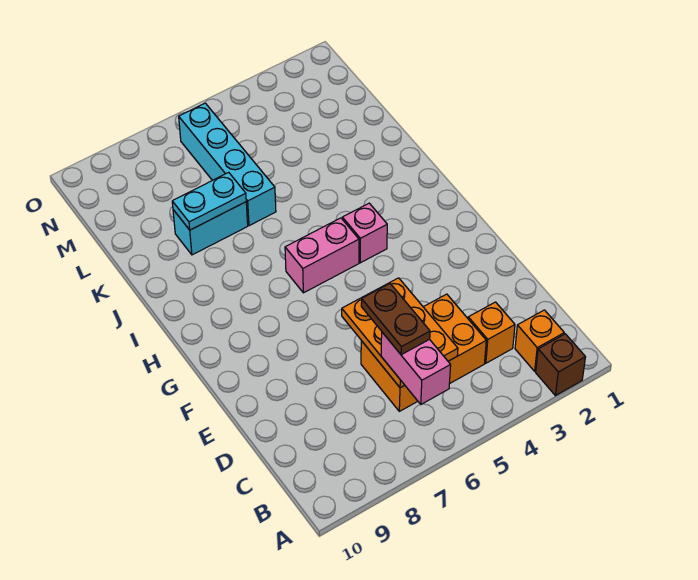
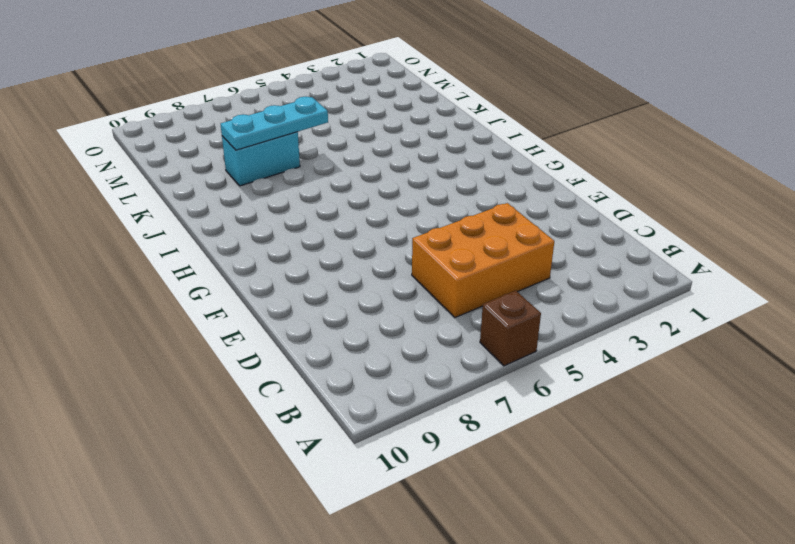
brown 1x1 brick [480,291,541,366] -> brown 1x1 brick moved to [536,334,585,396]
cyan 1x3 plate [221,97,328,150] -> cyan 1x2 plate [172,172,246,230]
none -> orange 1x1 brick [515,310,564,371]
none -> orange 1x1 brick [468,302,515,363]
none -> pink 1x1 brick [342,203,387,263]

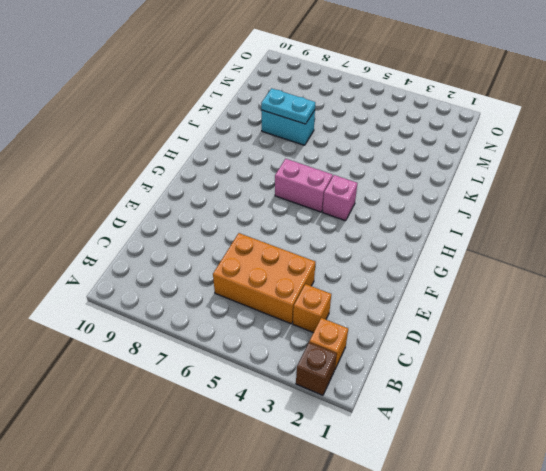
none -> cyan 1x4 brick [179,103,276,226]
none -> orange 2x3 plate [342,278,458,388]
none -> pink 1x2 brick [381,332,451,404]

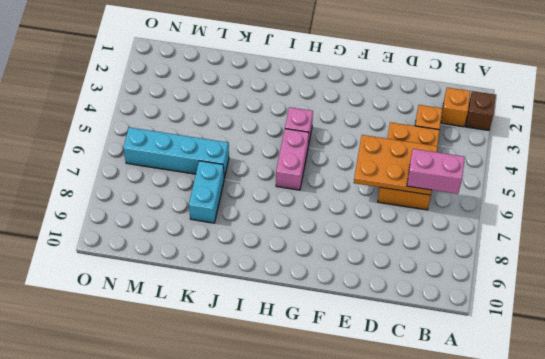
none -> cyan 1x2 plate [172,172,246,230]
none -> brown 1x2 plate [361,284,430,355]

